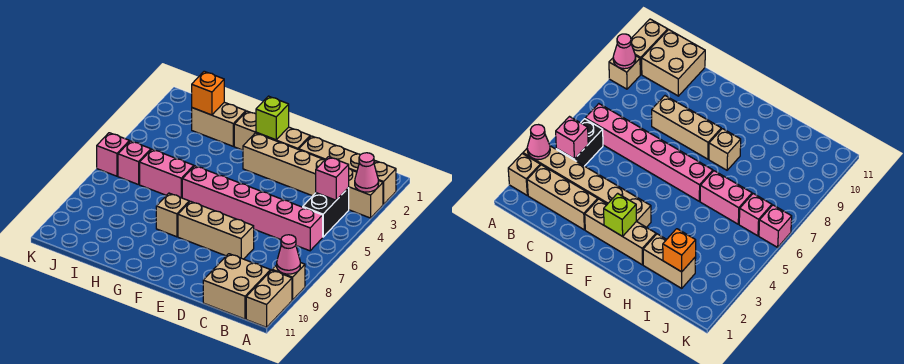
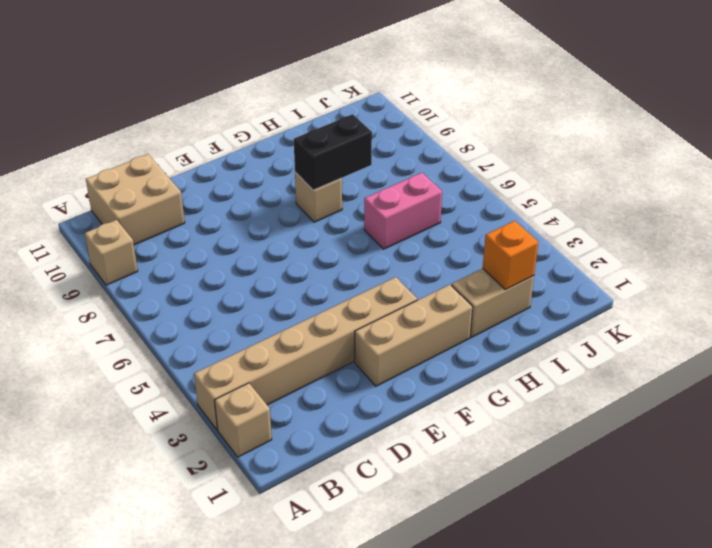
black 1x2 brick [294,114,372,190] -> black 1x2 brick turned to [303,188,349,237]
none -> tan 1x2 brick [246,270,292,327]
none -> tan 1x3 brick [299,136,375,172]
none -> pink 1x6 brick [182,166,323,251]

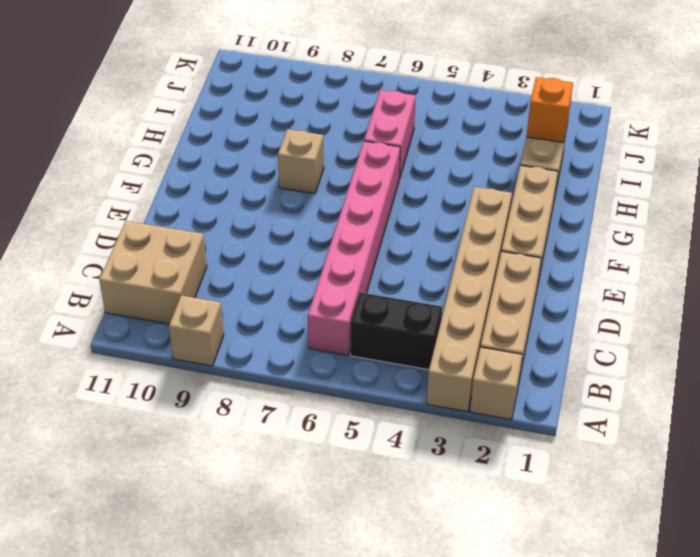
none -> tan 1x2 brick [246,270,292,327]
none -> tan 1x3 brick [178,201,254,259]
none -> pink 1x1 brick [118,141,151,185]

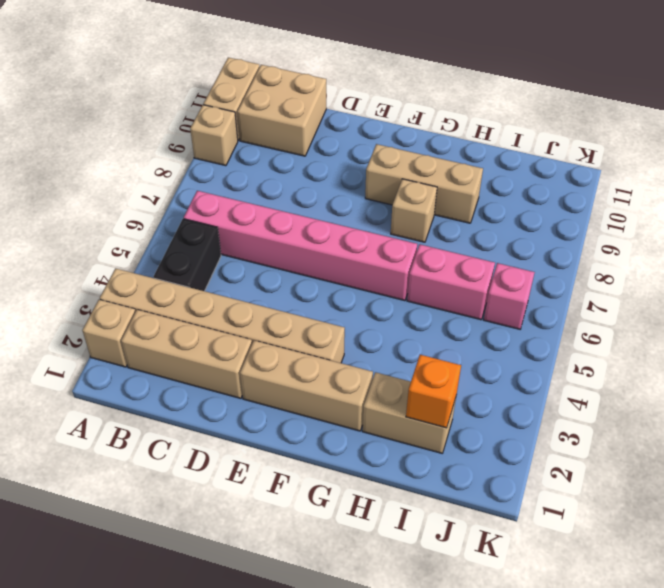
tan 1x3 brick [365,144,483,223] -> tan 1x3 brick moved to [178,201,254,259]
none -> pink 1x1 brick [97,133,129,176]
none -> pink 1x1 cone [355,153,379,192]
none -> pink 1x1 cone [277,235,300,274]

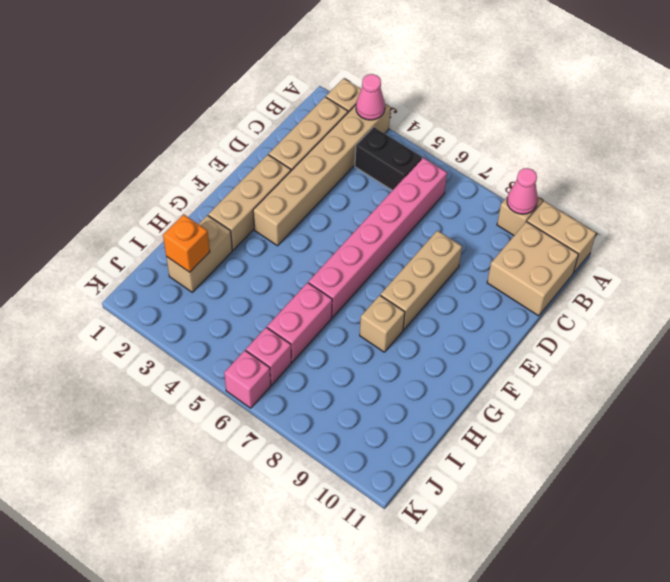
none -> pink 1x1 brick [316,157,349,200]
none -> lime 1x1 brick [256,96,289,140]

